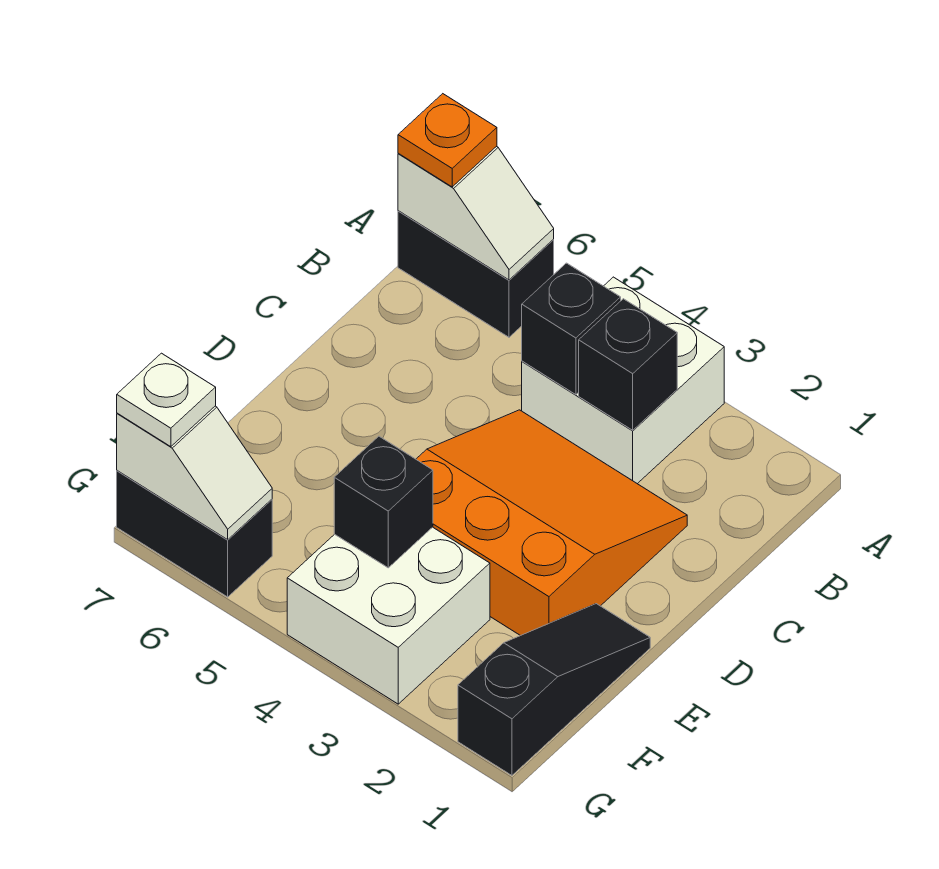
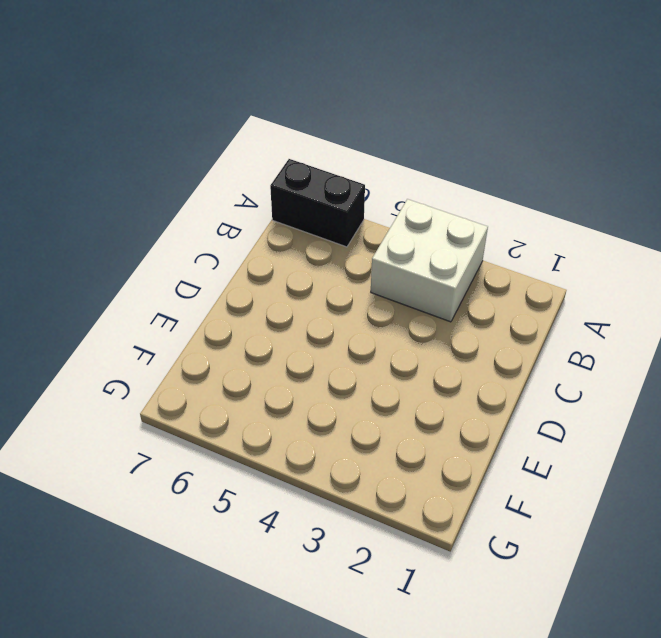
none -> orange 3x3 slope [416,410,687,636]
none -> black 1x3 slope [458,604,650,775]
none -> white 2x2 brick [287,527,490,704]

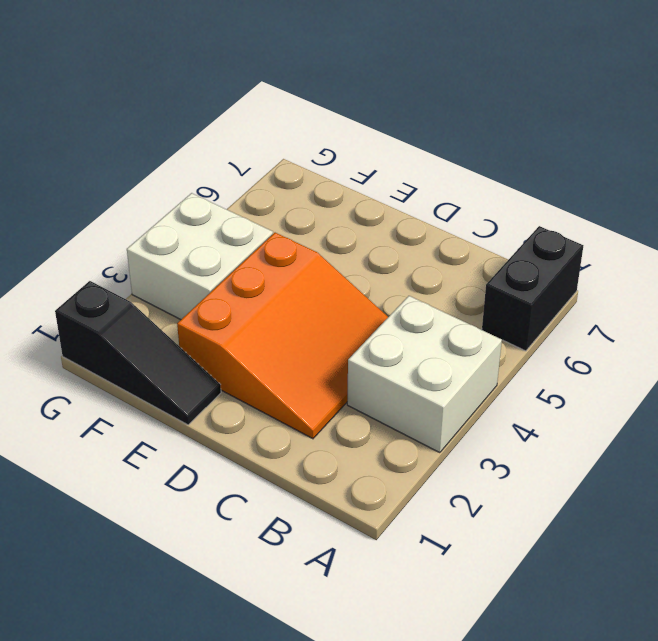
none -> black 1x2 brick [117,471,272,597]
none -> white 1x2 slope [398,146,554,280]
none -> black 1x1 brick [579,299,677,430]

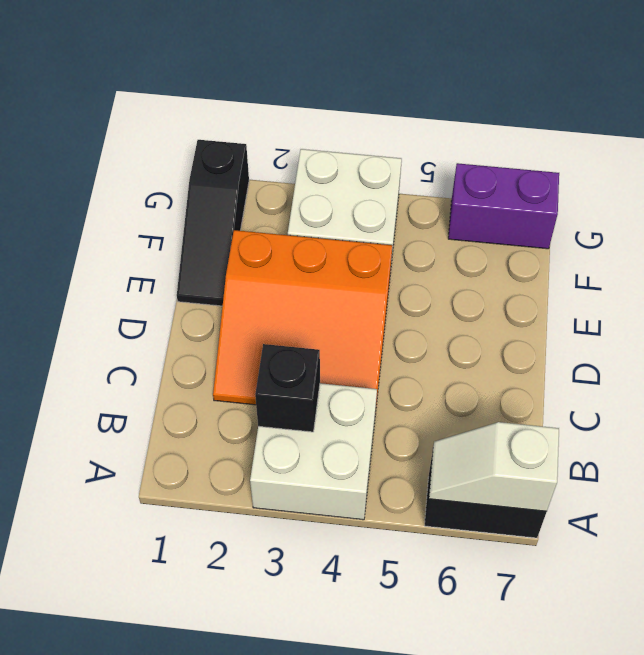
purple 1x2 brick [448,163,559,249] -> black 1x2 brick [117,471,272,597]
none -> black 1x1 brick [522,263,621,395]
none -> black 1x1 brick [334,436,433,568]
none -> white 1x2 slope [117,406,272,540]

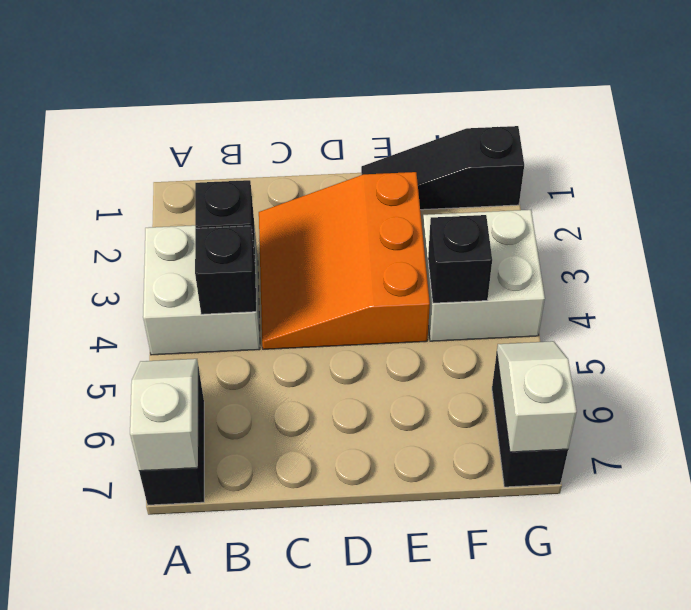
none -> orange 1x1 plate [398,94,497,187]
none -> white 1x1 plate [117,353,216,447]

